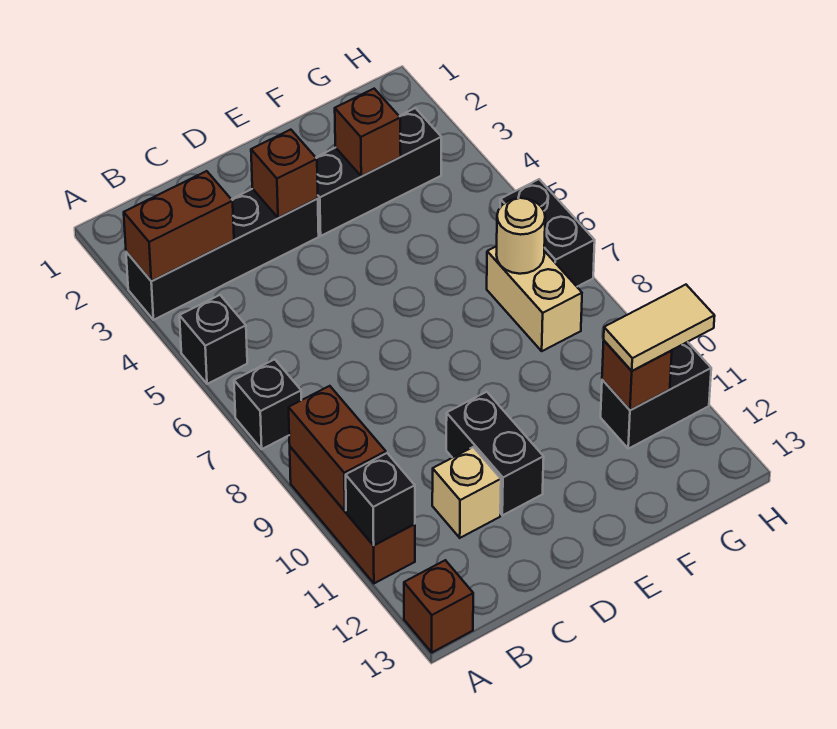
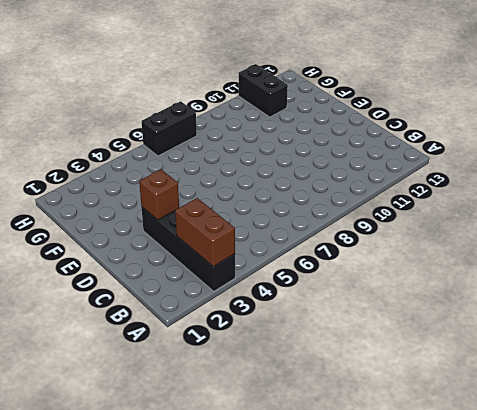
none -> black 1x1 brick [180,295,247,384]
none -> black 1x1 brick [234,359,301,449]
none -> brown 1x3 brick [290,447,415,583]

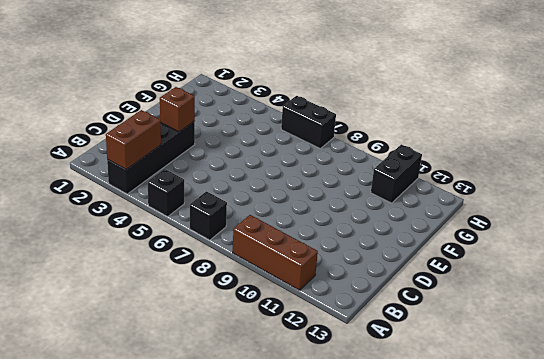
none -> brown 1x1 brick [404,560,473,652]
none -> tan 1x1 brick [432,447,501,538]
none -> black 1x2 brick [446,392,544,515]

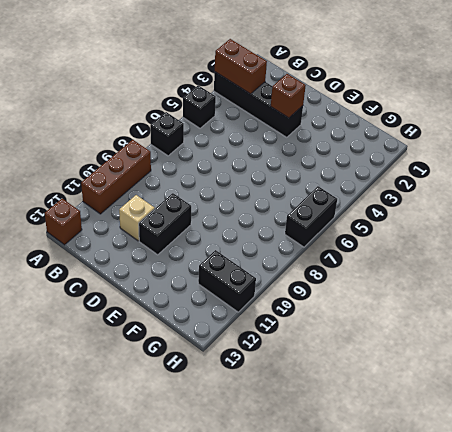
none -> black 1x3 brick [316,108,441,236]
none -> tan 1x2 brick [487,246,582,351]
none -> brown 1x2 brick [289,386,386,511]

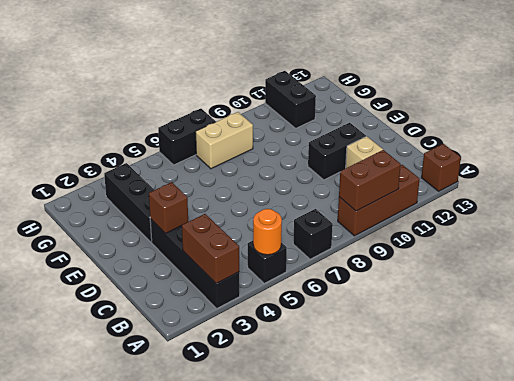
orange 1x1 round brick [253,209,282,255] -> none
none -> black 1x1 brick [346,453,415,545]
none -> brown 1x1 brick [335,89,401,176]
none -> tan 1x1 round brick [496,198,545,274]

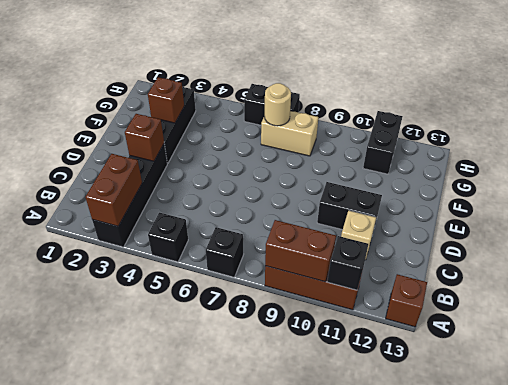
none -> brown 1x1 brick [602,341,672,410]
none -> tan 1x2 tile [604,285,715,371]

